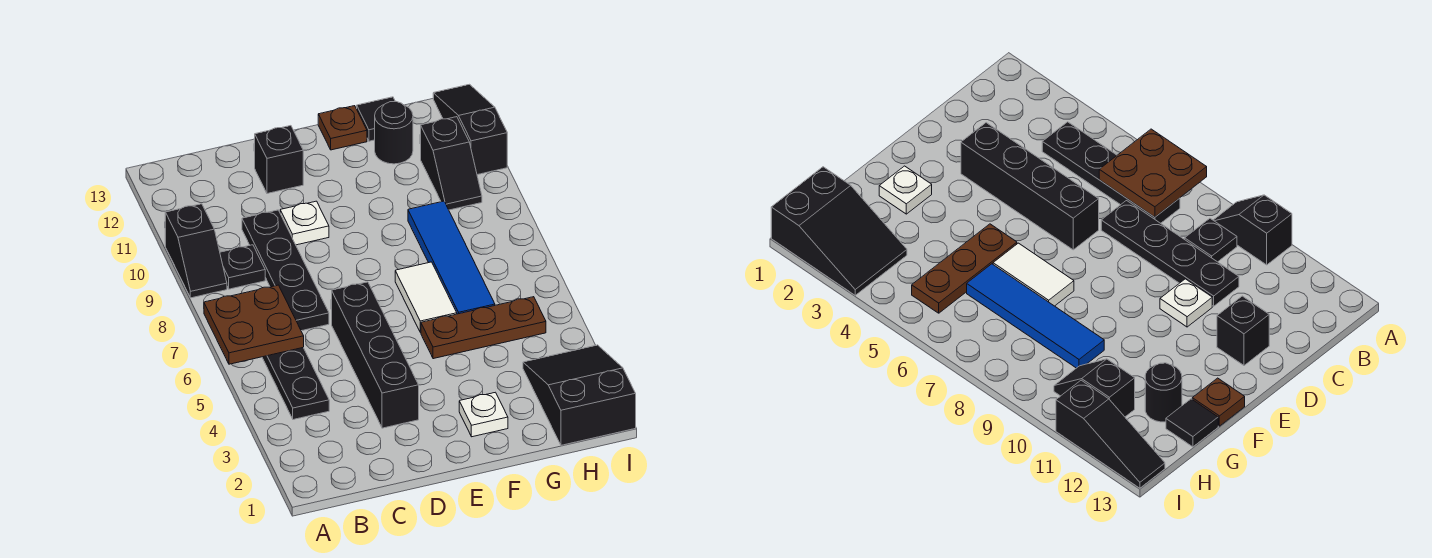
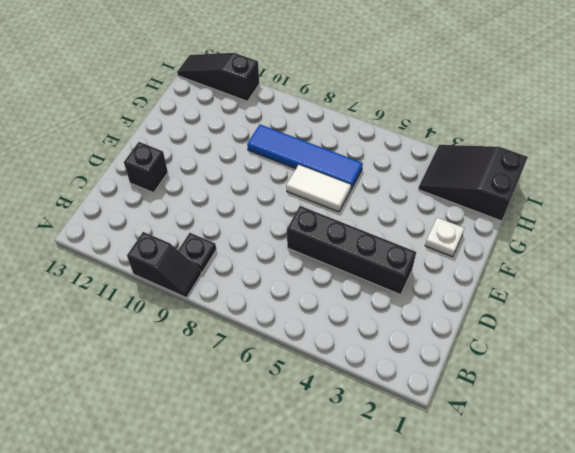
none -> black 1x4 plate [262,348,329,420]
none -> black 1x4 plate [242,210,329,331]
none -> white 1x1 plate [280,201,329,245]

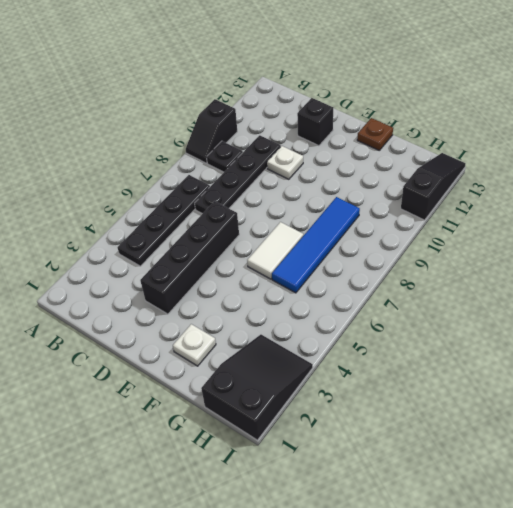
none -> brown 1x3 plate [421,297,546,359]
none -> black 1x1 round brick [375,101,413,164]
none -> black 1x1 tile [357,97,395,141]

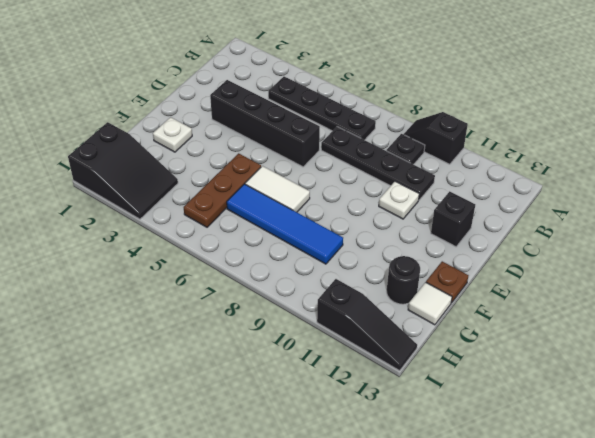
white 1x1 tile [408,282,452,325] -> black 1x1 tile [357,97,395,141]
none -> black 1x2 slope [421,117,482,210]
none -> brown 2x2 plate [204,285,304,364]

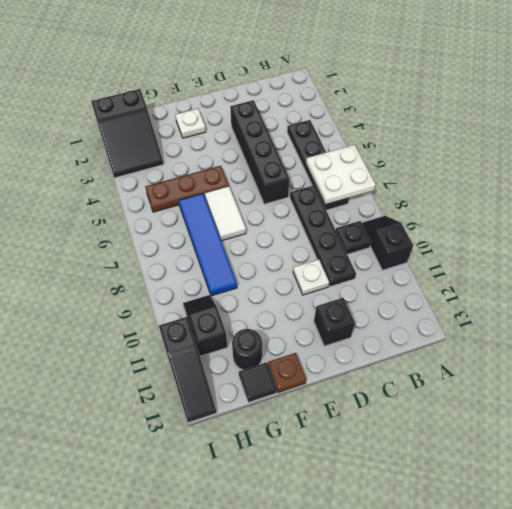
white 2x2 plate [306,145,376,205] -> brown 2x2 plate [204,285,304,364]

